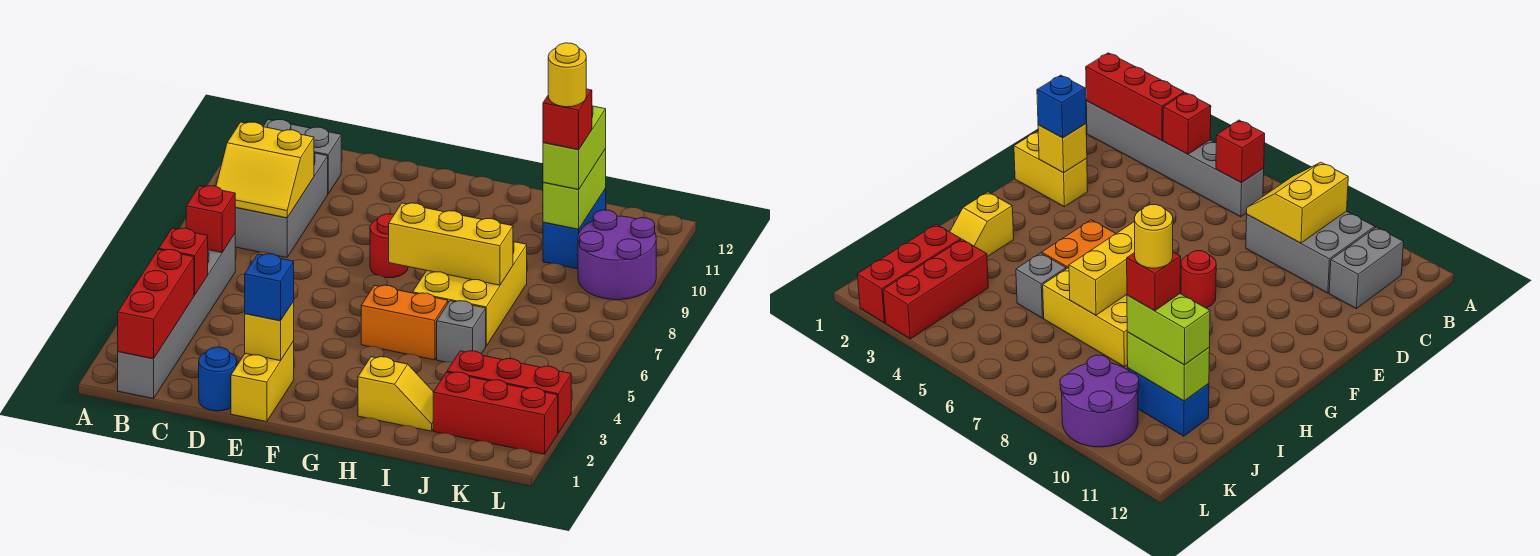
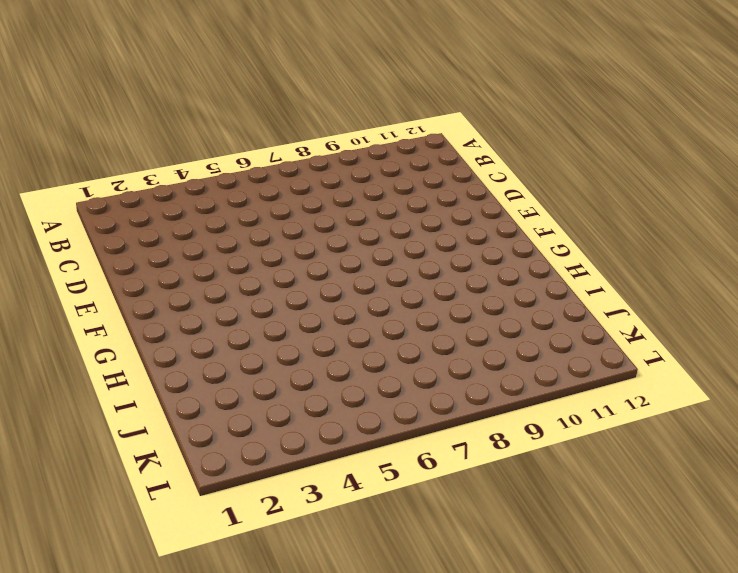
none -> grey 1x6 brick [118,234,235,399]
none -> grey 2x3 brick [235,153,328,258]
none -> grey 1x2 brick [263,120,341,194]

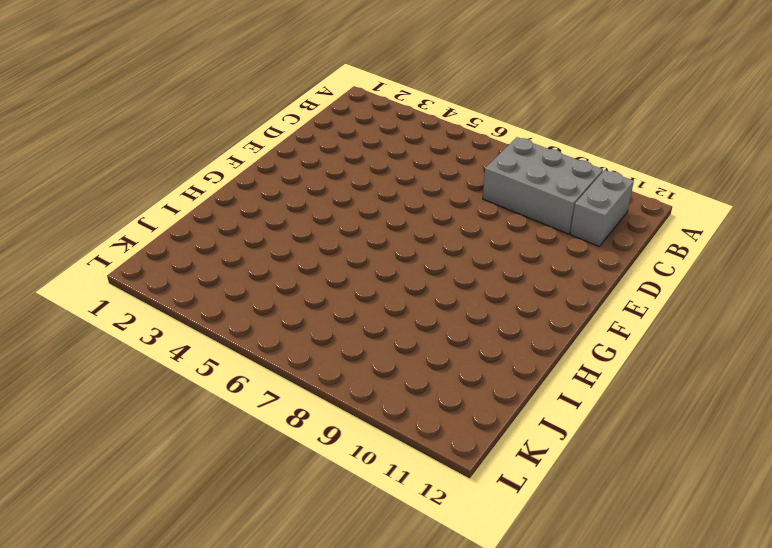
none -> grey 1x6 brick [118,234,235,399]
none -> blue 1x1 round brick [199,347,237,411]
none -> yellow 1x2 brick [231,341,294,422]

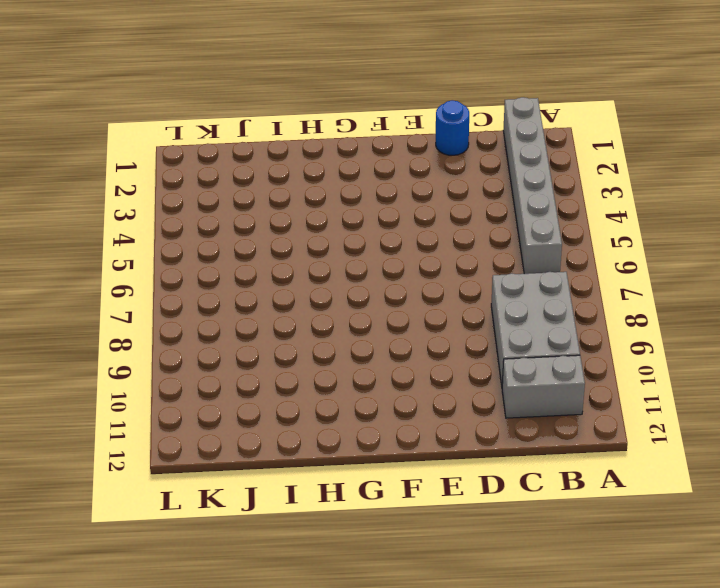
none -> yellow 1x2 brick [231,341,294,422]
none -> red 1x1 round brick [370,214,408,278]
none -> orange 1x2 brick [361,285,448,360]

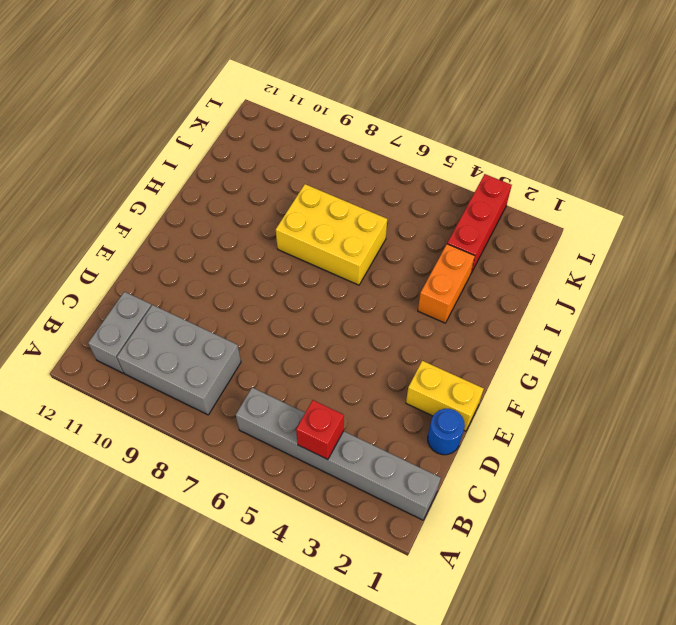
orange 1x2 brick [418,244,475,323] -> orange 1x2 brick moved to [361,285,448,360]
none -> red 1x1 round brick [370,214,408,278]
none -> yellow 1x2 slope [358,357,433,431]
none -> grey 1x1 brick [437,301,486,362]

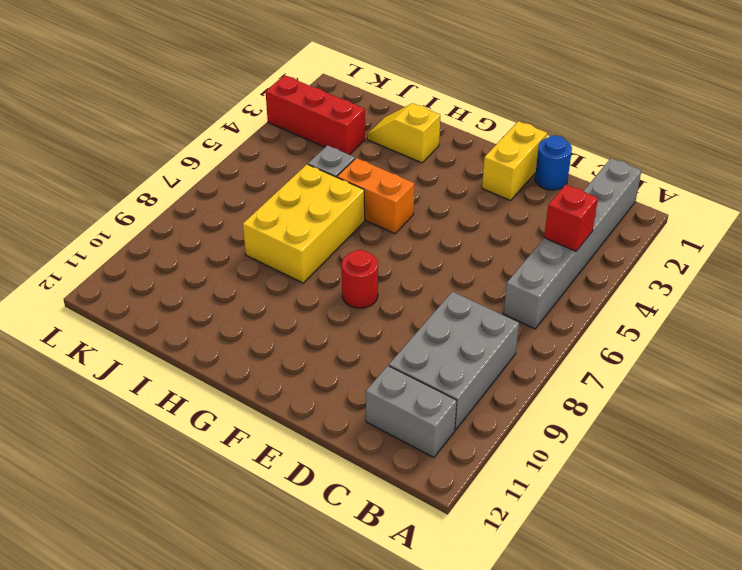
none -> red 1x3 brick [433,372,558,454]
none -> blue 1x2 brick [543,189,606,269]
none -> purple 2x2 round brick [578,210,656,300]

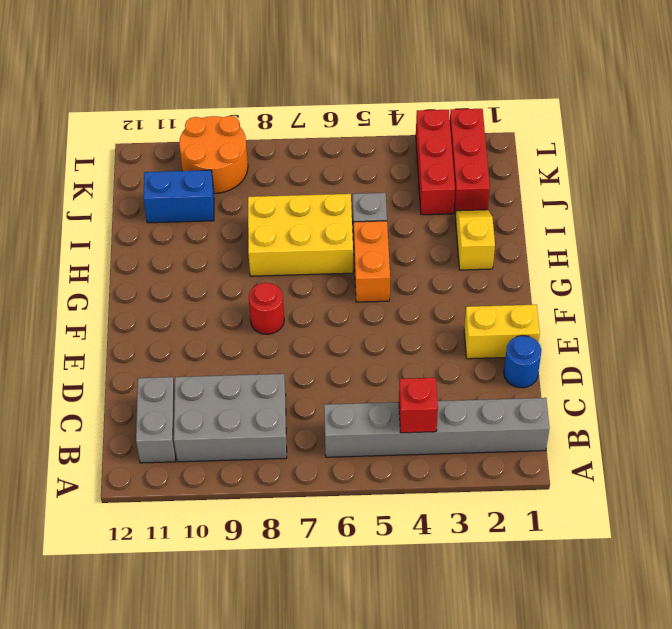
orange 2x2 round brick [179,116,248,193] -> purple 2x2 round brick [578,210,656,300]
none -> red 1x3 brick [118,249,194,359]
none -> red 1x1 brick [186,186,235,253]
none -> yellow 2x2 slope [216,122,314,218]

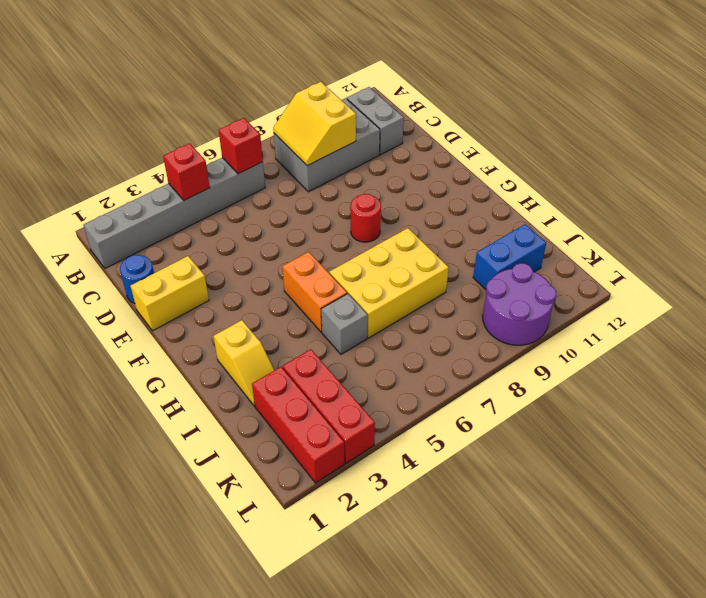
none -> red 1x3 brick [118,249,194,359]
none -> yellow 1x1 brick [245,301,294,361]
none -> yellow 1x3 brick [389,203,513,285]

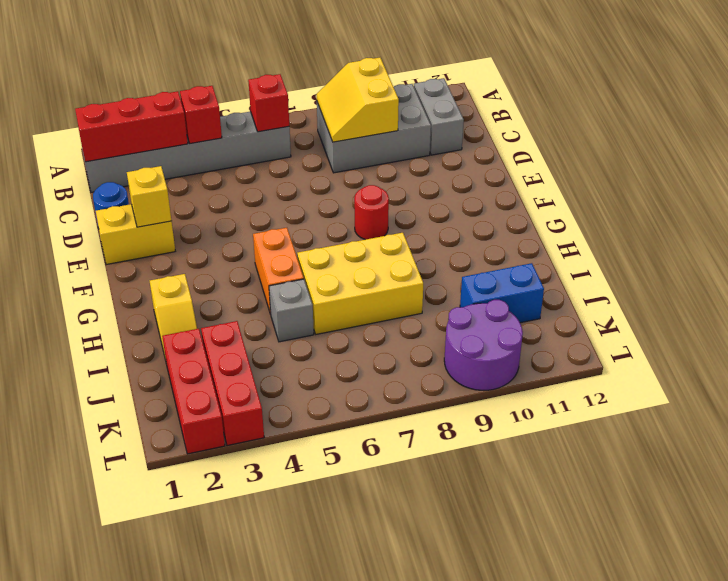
none -> yellow 1x3 brick [389,203,513,285]
none -> lime 1x2 brick [543,149,606,229]
none -> blue 1x1 brick [245,254,294,321]

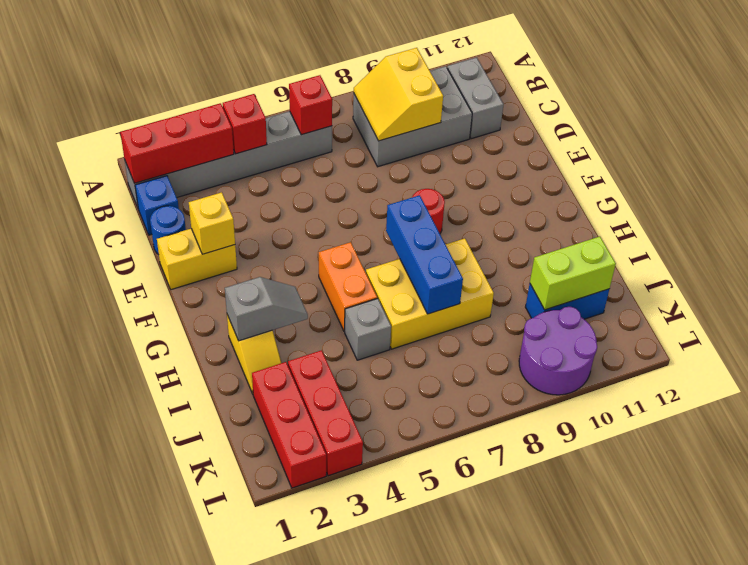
blue 1x1 brick [135,176,179,235] -> blue 1x1 brick moved to [245,254,294,321]
blue 1x3 brick [386,195,463,314] -> yellow 1x3 brick [389,203,513,285]
grey 1x2 slope [225,277,308,341] -> none
none -> lime 1x2 brick [543,106,606,189]
none -> red 1x1 brick [543,89,592,150]
none -> yellow 1x1 round brick [548,43,586,107]

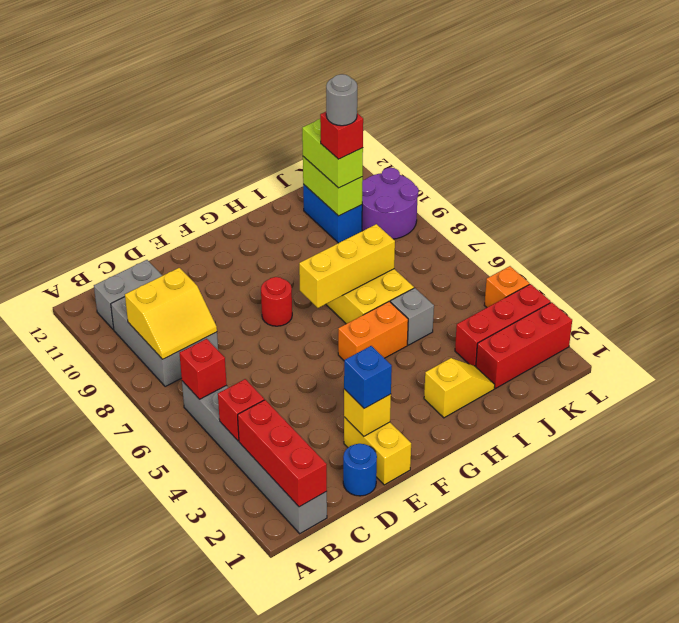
grey 1x1 round brick [326,74,357,126] -> yellow 1x1 round brick [548,43,586,107]
orange 1x1 brick [484,266,530,307] -> none

